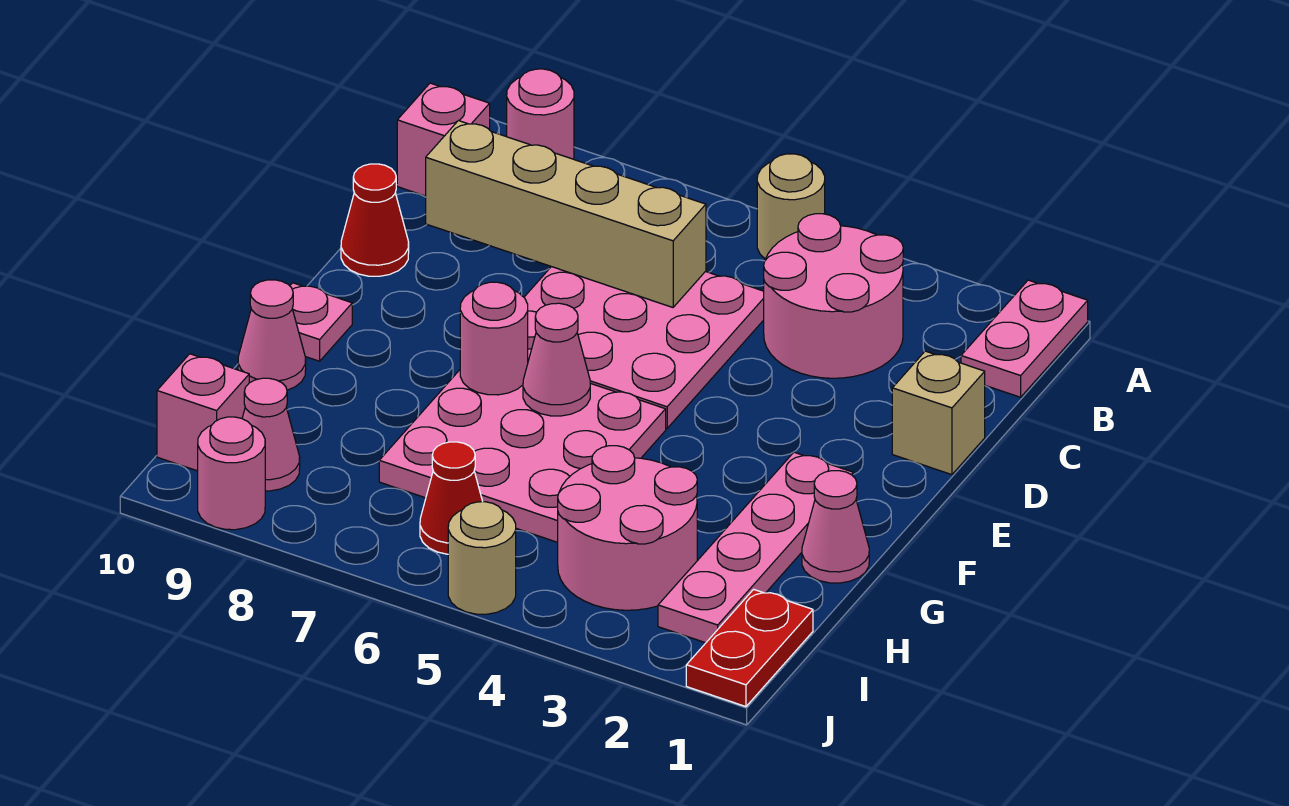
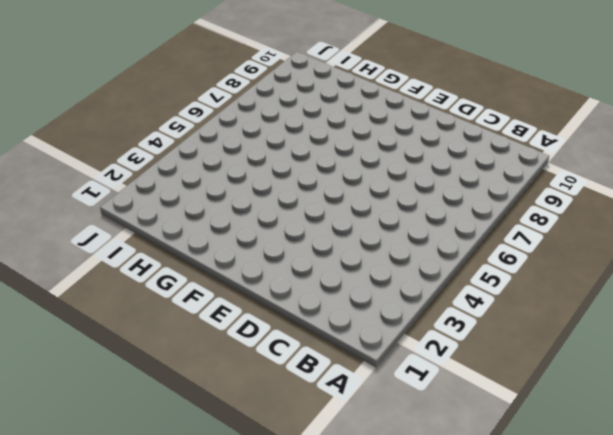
none -> pink 1x2 plate [961,280,1088,397]
none -> tan 1x1 round brick [757,154,825,259]
none -> pink 1x1 round brick [507,69,574,159]

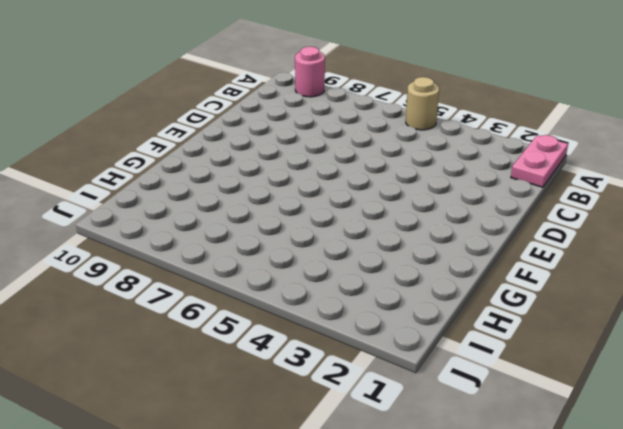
none -> pink 2x2 round brick [764,214,903,378]
none -> pink 1x1 brick [397,83,490,196]
none -> pink 3x3 plate [524,267,764,428]

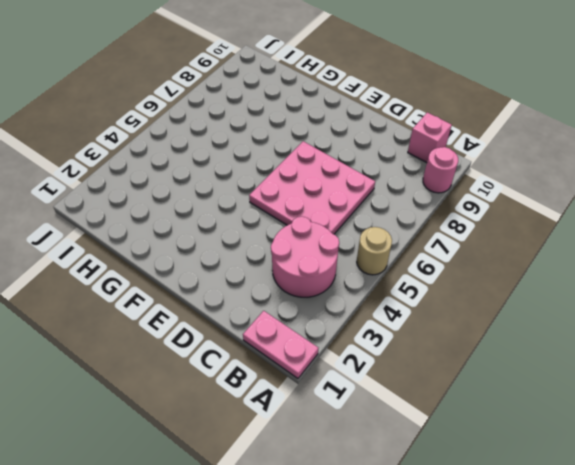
none -> tan 1x1 brick [892,351,985,475]
none -> red 1x1 cone [341,164,409,276]
none -> pink 1x4 plate [658,452,853,643]

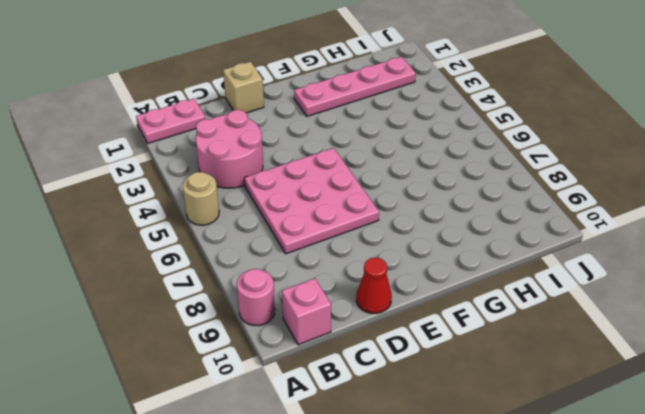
none -> pink 3x3 plate [379,370,666,542]
none -> pink 1x1 plate [290,283,352,361]
none -> pink 1x1 cone [802,471,869,583]

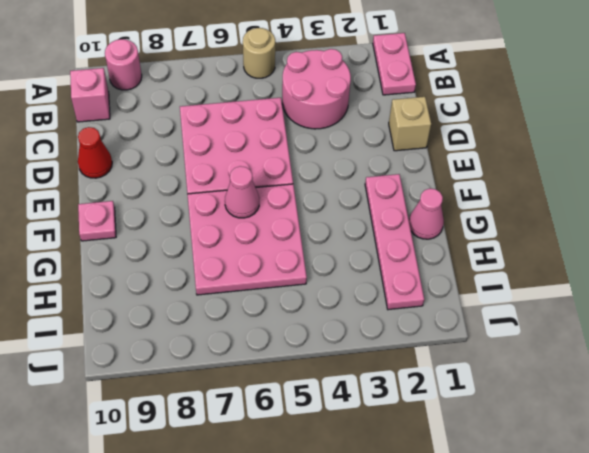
none -> pink 1x1 cone [238,280,306,390]
none -> pink 2x2 round brick [558,446,697,610]
none -> red 1x2 plate [686,589,813,707]

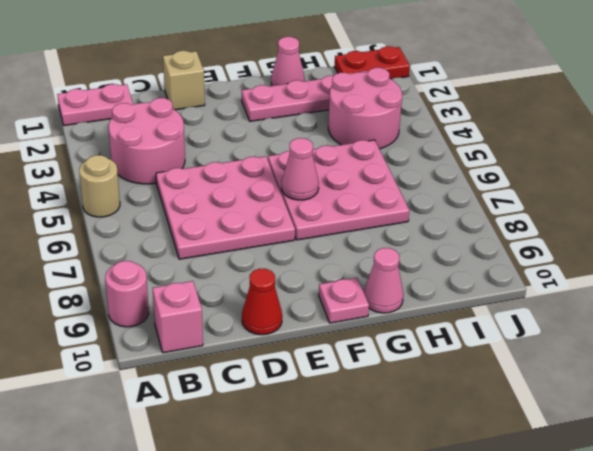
none -> red 1x1 cone [420,442,483,554]
none -> pink 1x1 cone [242,378,300,491]
none -> pink 1x1 brick [157,354,249,471]

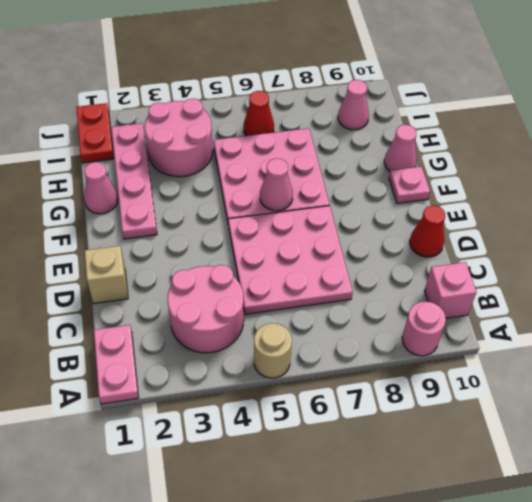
none -> pink 1x1 brick [157,354,249,471]
none -> tan 1x1 round brick [448,502,516,614]
none -> pink 1x1 round brick [198,417,265,530]

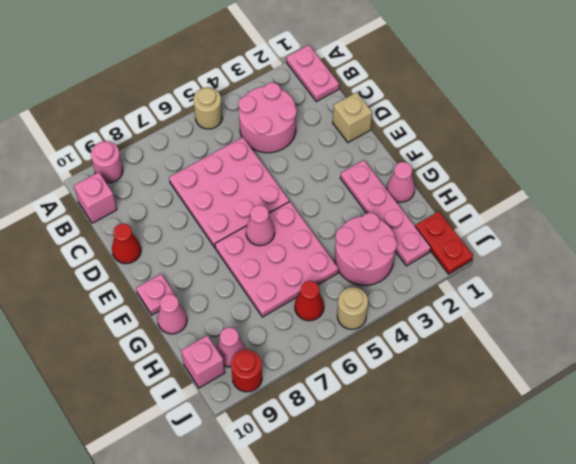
red 1x1 round brick [231,350,262,392] -> pink 1x1 round brick [198,417,265,530]
none -> tan 1x4 brick [426,121,706,307]
none -> pink 1x1 round brick [460,282,528,395]

